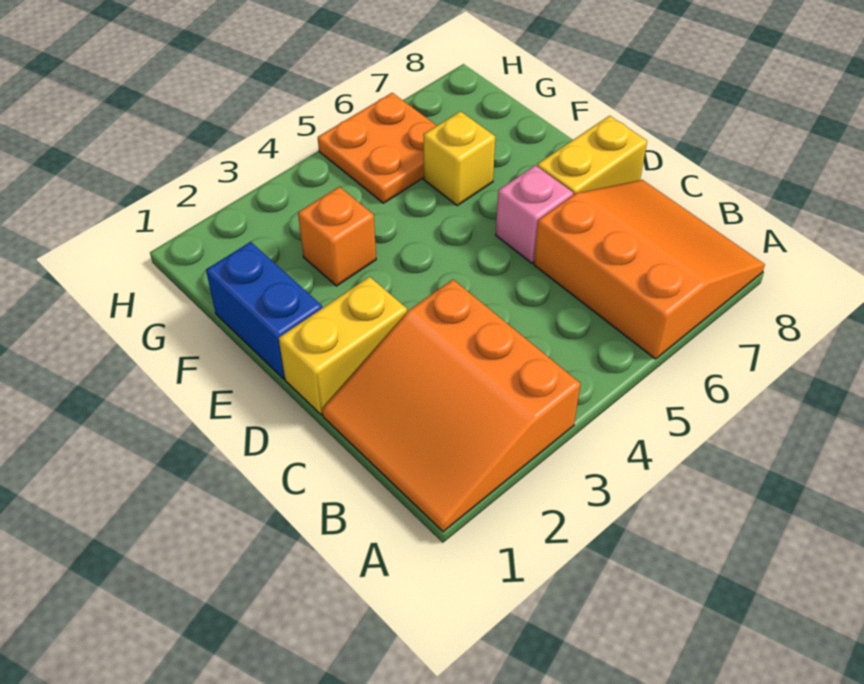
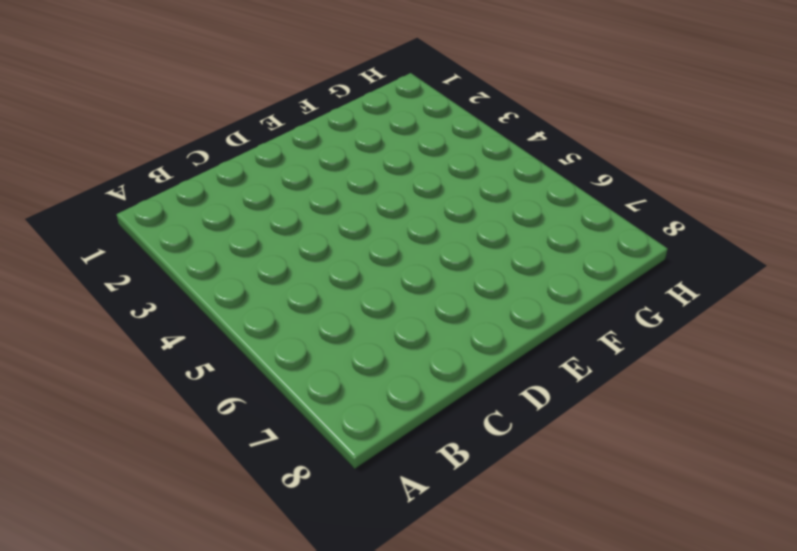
none -> orange 3x3 slope [322,280,581,532]
none -> orange 3x3 slope [534,180,765,359]

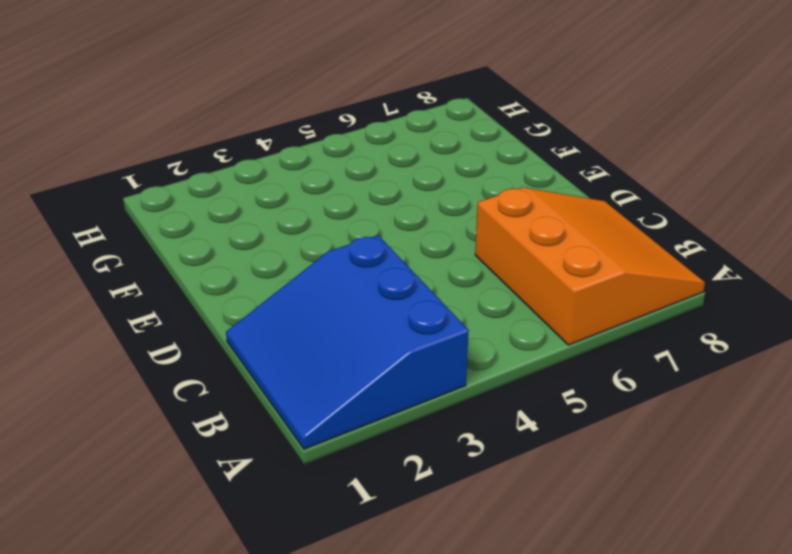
blue 3x3 slope [226,235,469,449] -> orange 3x3 slope [322,280,581,532]
none -> yellow 1x2 brick [279,277,407,414]
none -> pink 1x1 brick [496,165,573,263]

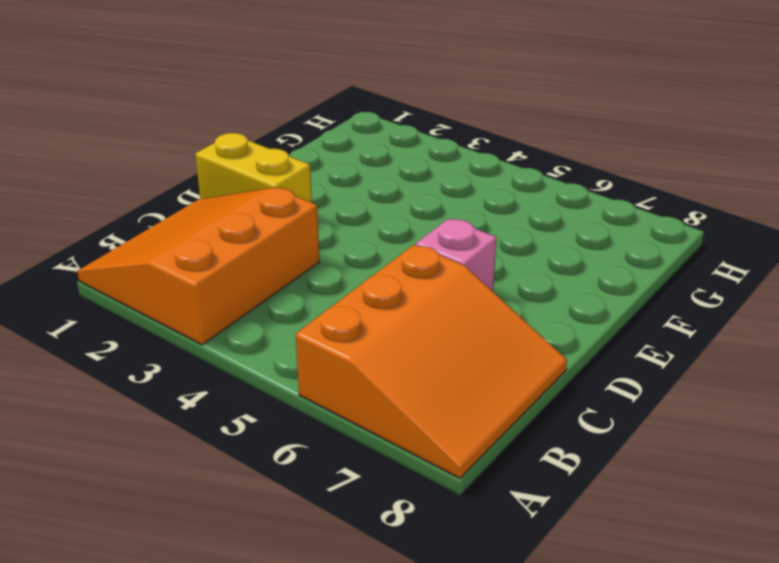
none -> yellow 1x2 brick [537,116,647,195]
none -> blue 1x2 brick [206,242,322,379]

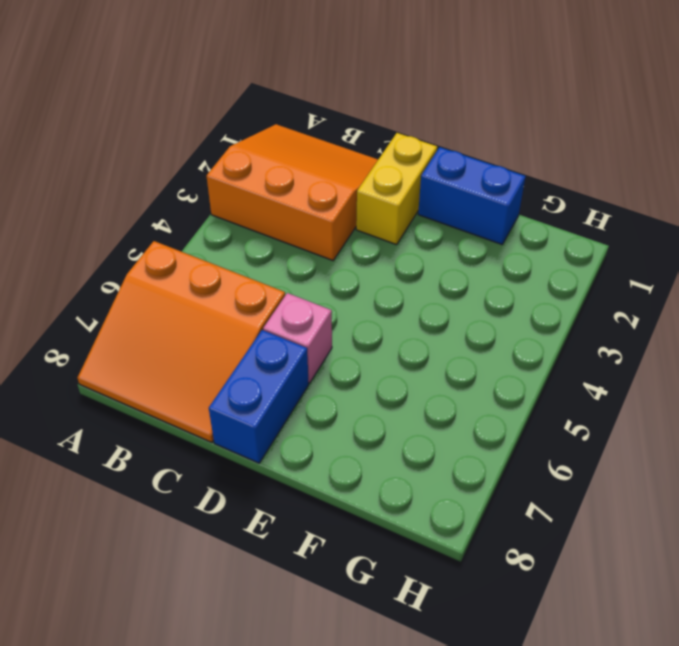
blue 1x2 brick [209,330,309,463] -> yellow 1x2 brick [537,116,647,195]
none -> orange 1x1 brick [298,187,376,286]
none -> yellow 1x1 brick [423,111,495,205]

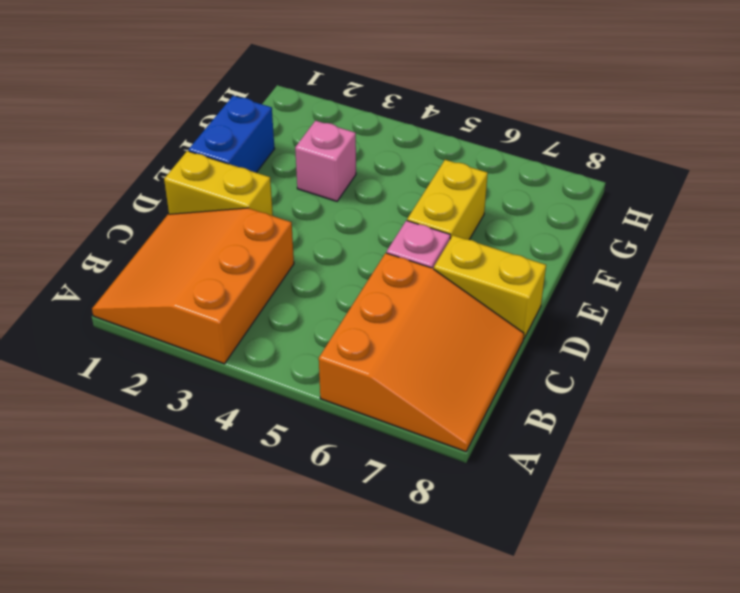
yellow 1x2 brick [407,160,488,240] -> yellow 1x1 brick [423,111,495,205]
pink 1x1 brick [295,121,356,201] -> orange 1x1 brick [298,187,376,286]
none -> orange 2x2 plate [318,93,437,203]

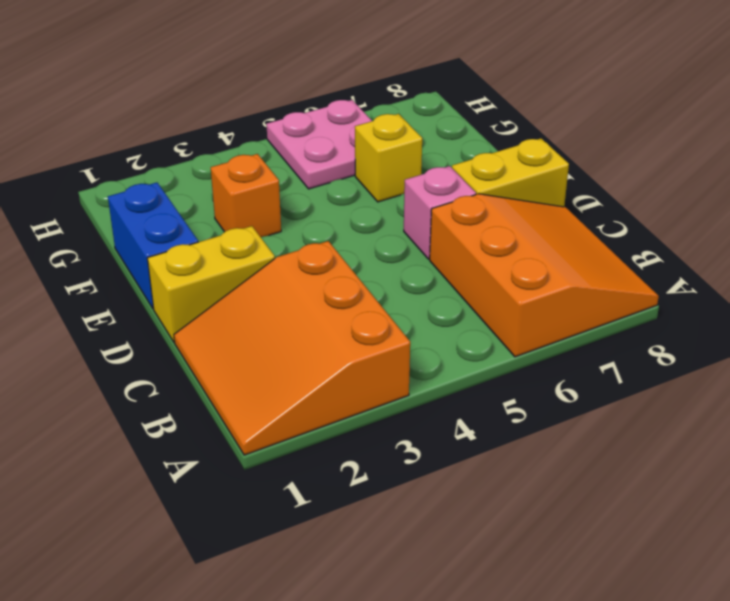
pink 2x2 plate [266,100,372,189] -> orange 2x2 plate [318,93,437,203]

